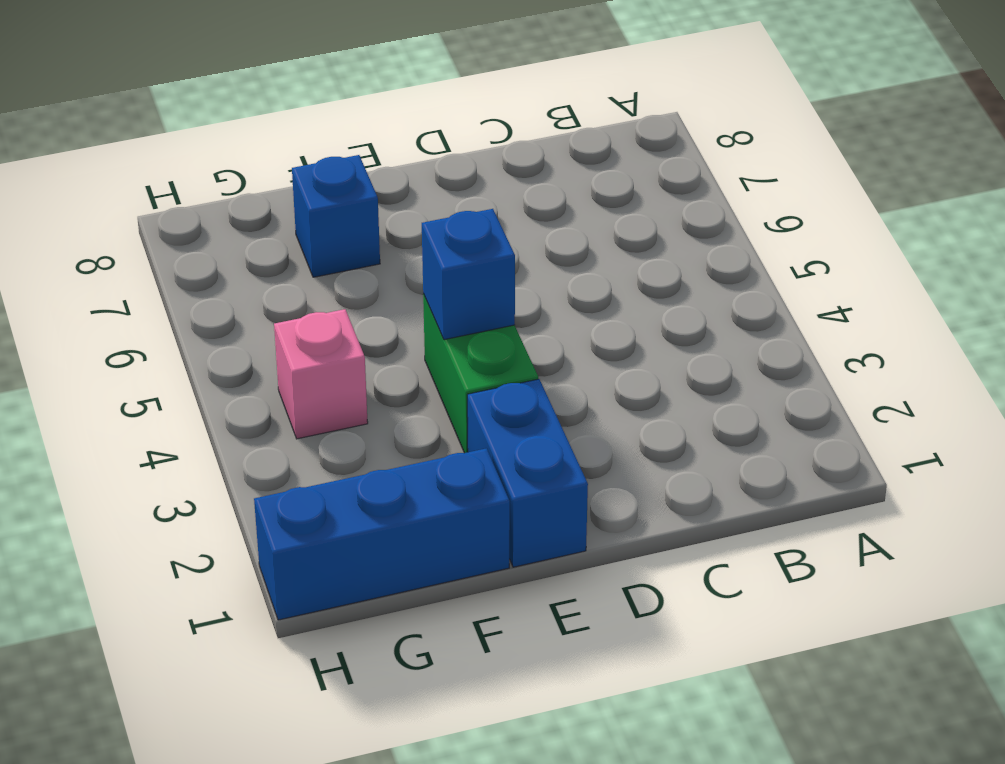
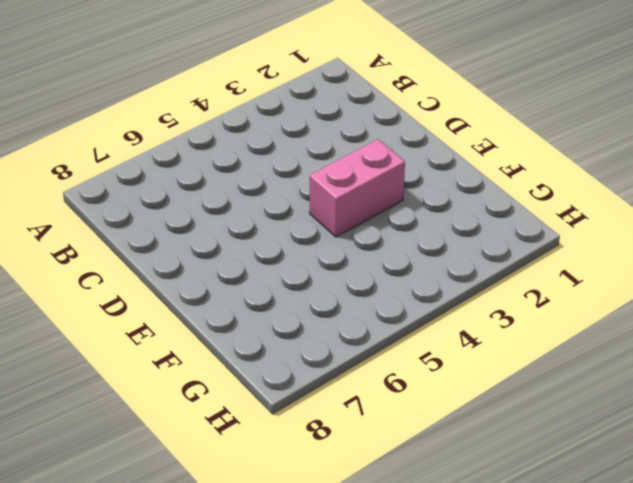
pink 1x2 brick [310,139,405,237] -> green 1x2 brick [423,294,538,453]
none -> blue 1x2 brick [467,379,588,567]
none -> blue 1x3 brick [254,448,510,620]

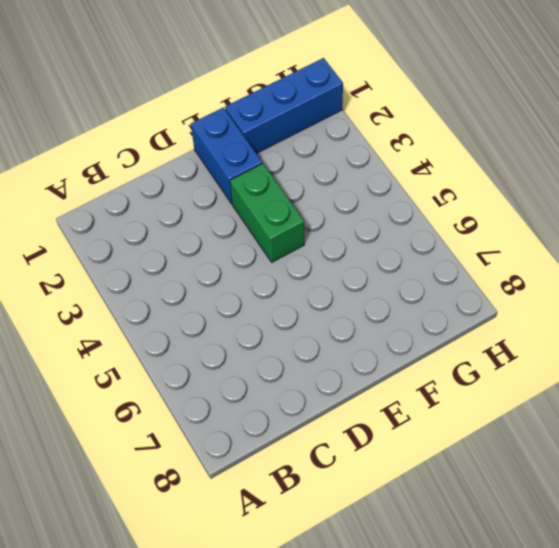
none -> blue 1x1 brick [292,155,380,277]
none -> pink 1x1 brick [274,309,368,439]

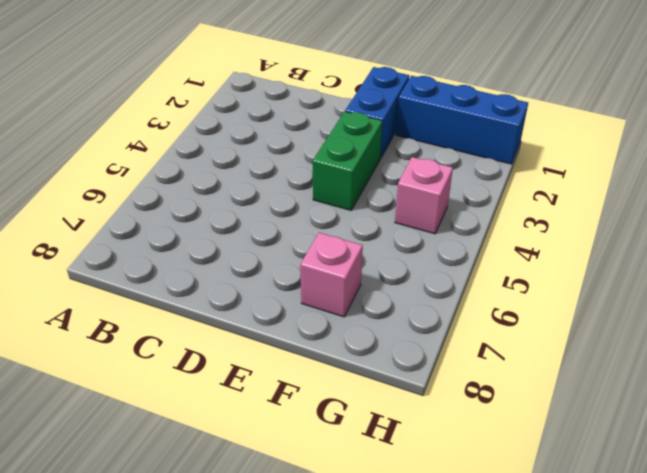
pink 1x1 brick [300,233,363,317] -> blue 1x1 brick [292,155,380,277]
none -> blue 1x1 brick [422,209,515,340]

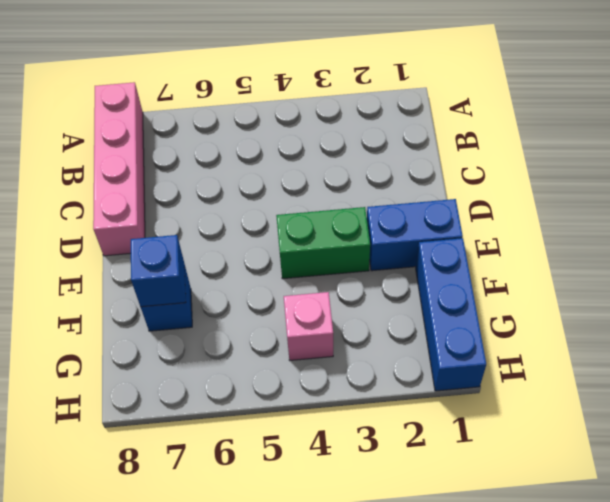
pink 1x4 brick [93,82,145,256] -> none
blue 1x1 brick [131,235,186,307] -> blue 1x1 brick moved to [422,209,515,340]

